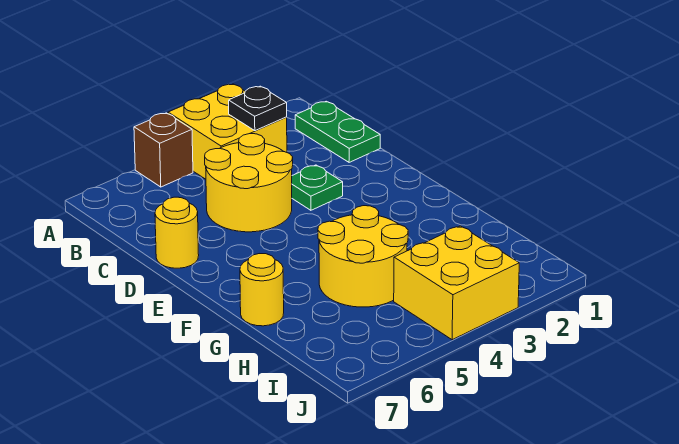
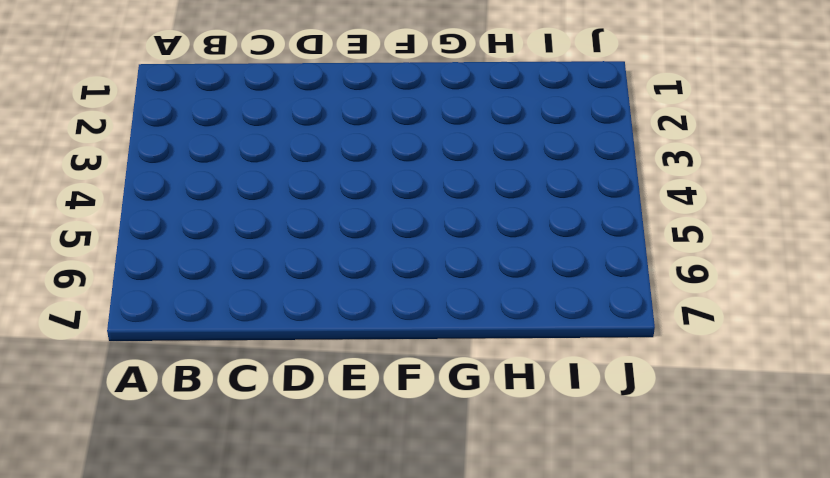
none -> yellow 2x2 brick [168,84,287,179]
none -> brown 1x1 brick [134,113,193,187]

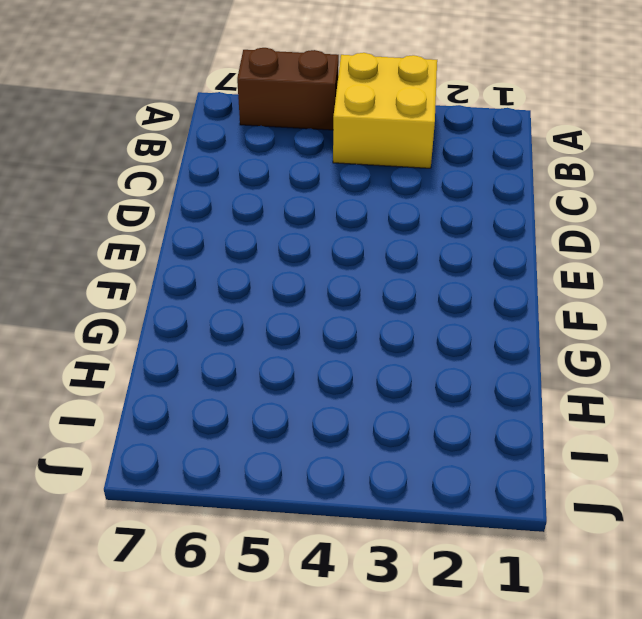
brown 1x2 brick [237,48,339,130] -> brown 1x1 brick [134,113,193,187]
none -> green 1x2 plate [295,101,380,162]
none -> yellow 2x2 round brick [205,134,293,232]

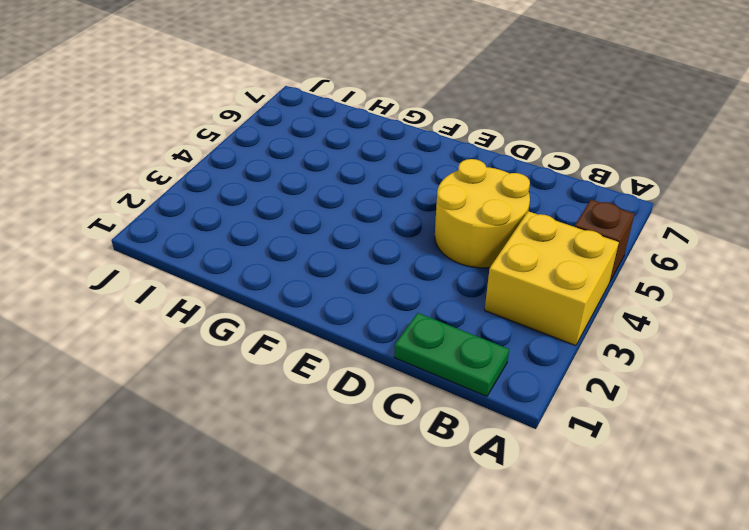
none -> green 1x1 plate [292,165,343,210]
none -> yellow 1x1 round brick [155,197,199,268]

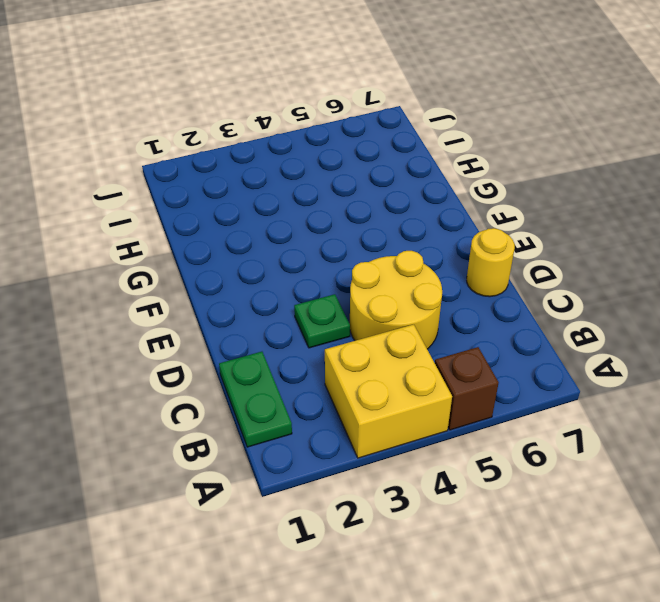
none -> yellow 2x2 round brick [318,206,408,307]
none -> yellow 1x1 round brick [240,254,284,326]

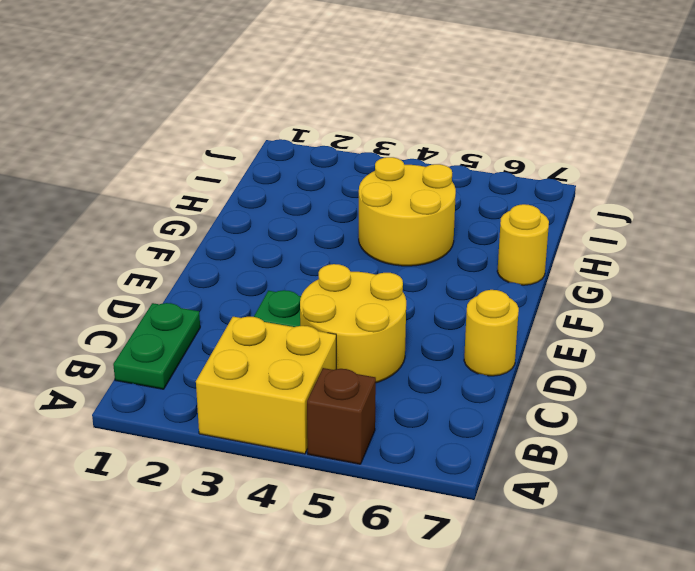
none -> yellow 2x2 brick [394,226,519,340]
none -> black 1x1 plate [229,86,287,131]

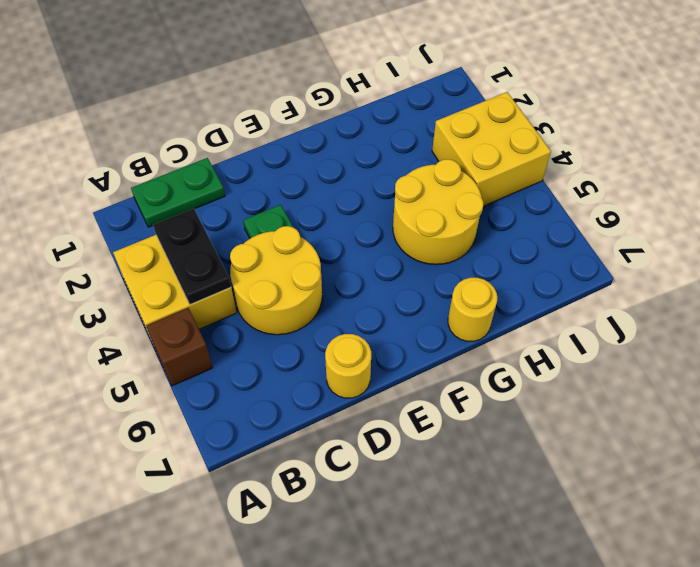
black 1x2 plate [153,208,231,305] -> black 1x1 plate [229,86,287,131]

